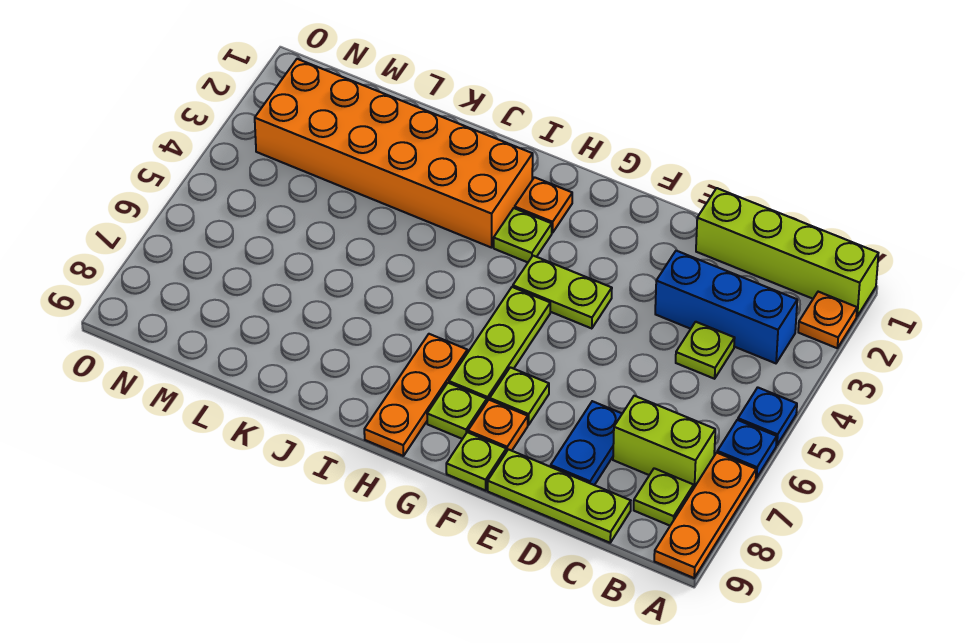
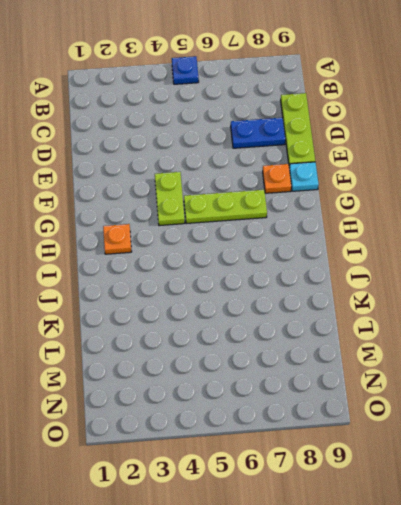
cyan 1x1 plate [289,162,319,191] -> lime 1x1 plate [446,432,506,490]
none -> lime 1x4 brick [696,188,878,316]
none -> orange 1x1 plate [798,292,857,348]
none -> blue 1x1 plate [717,420,777,478]

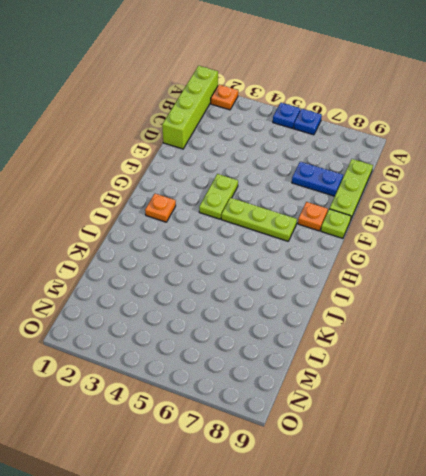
none -> orange 1x3 plate [654,453,756,578]
none -> blue 1x3 brick [655,251,797,363]
none -> lime 1x2 brick [613,396,715,487]

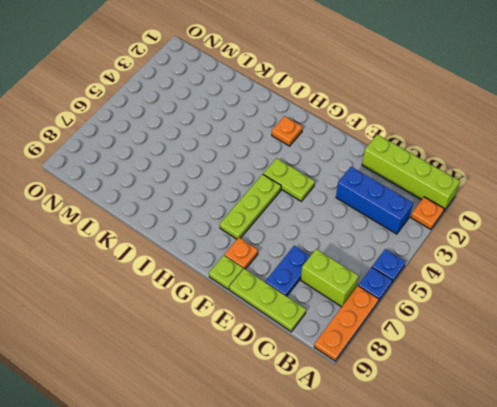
none -> lime 1x1 plate [634,468,694,526]
none -> lime 1x1 plate [676,322,735,379]
none -> lime 1x1 plate [490,367,549,425]

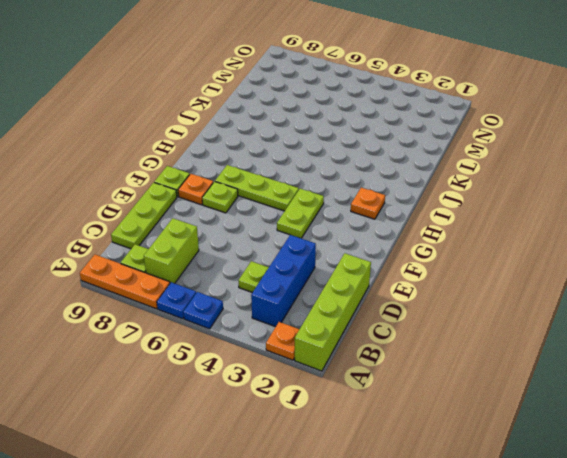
none -> blue 1x2 plate [551,401,622,485]
none -> lime 1x1 plate [427,383,487,439]
none -> lime 1x1 plate [494,208,552,262]

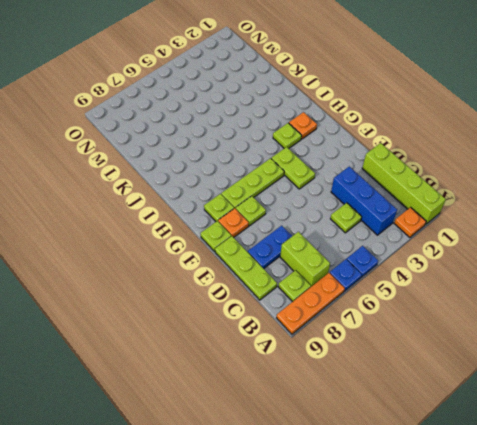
none -> orange 1x3 plate [364,334,467,456]
none -> orange 2x6 brick [255,59,533,248]

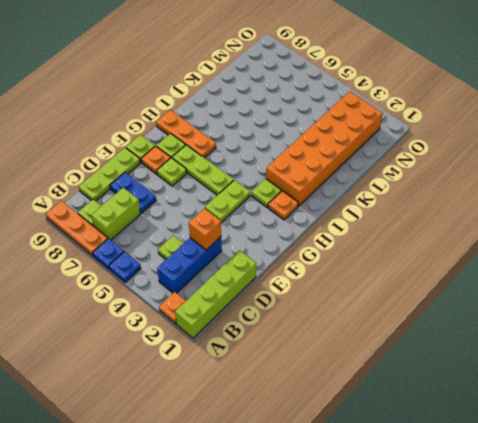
orange 1x1 brick [189,209,221,250] -> none

